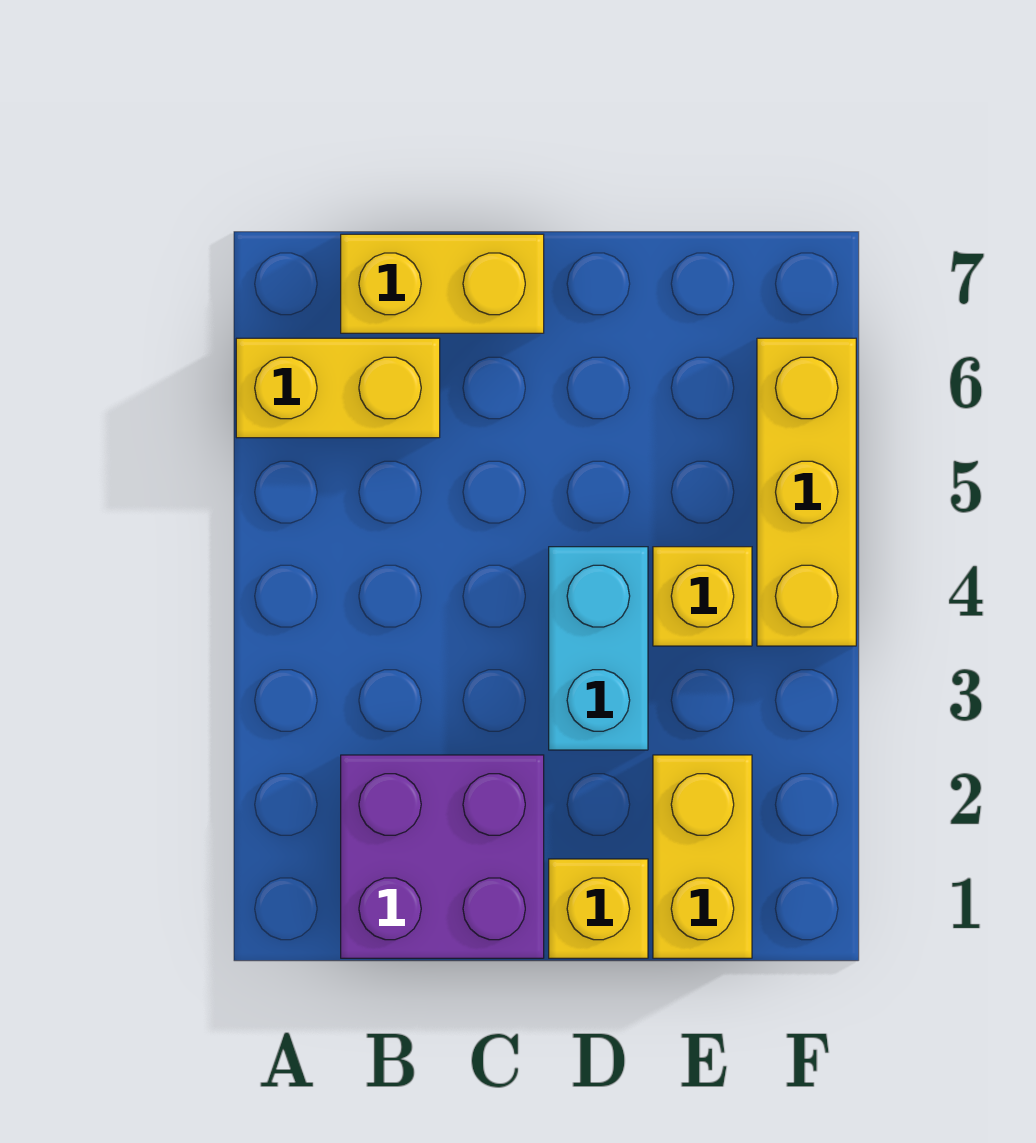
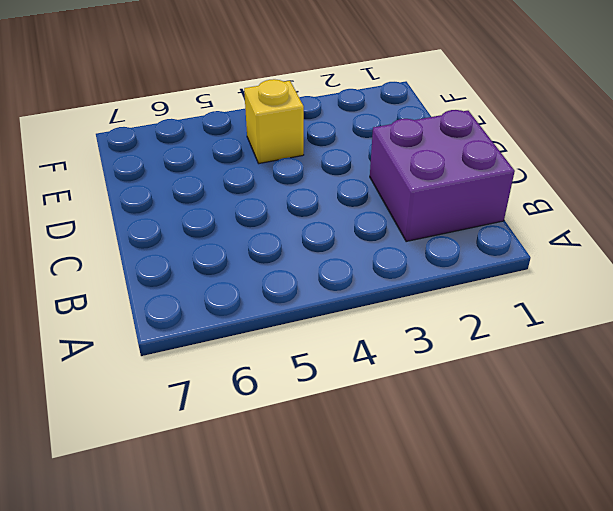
none -> yellow 1x2 brick [236,338,440,438]
none -> yellow 1x2 brick [341,234,544,333]

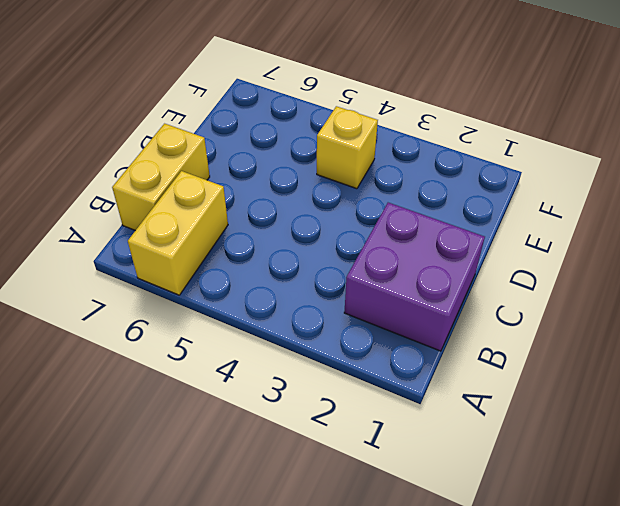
none -> yellow 1x1 brick [549,859,648,958]
none -> cyan 1x2 brick [549,547,648,750]

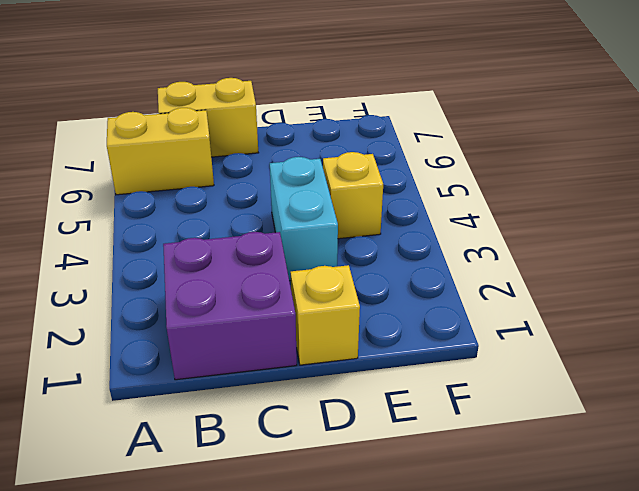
none -> yellow 1x2 brick [653,755,752,958]
none -> yellow 1x3 brick [757,338,856,646]

